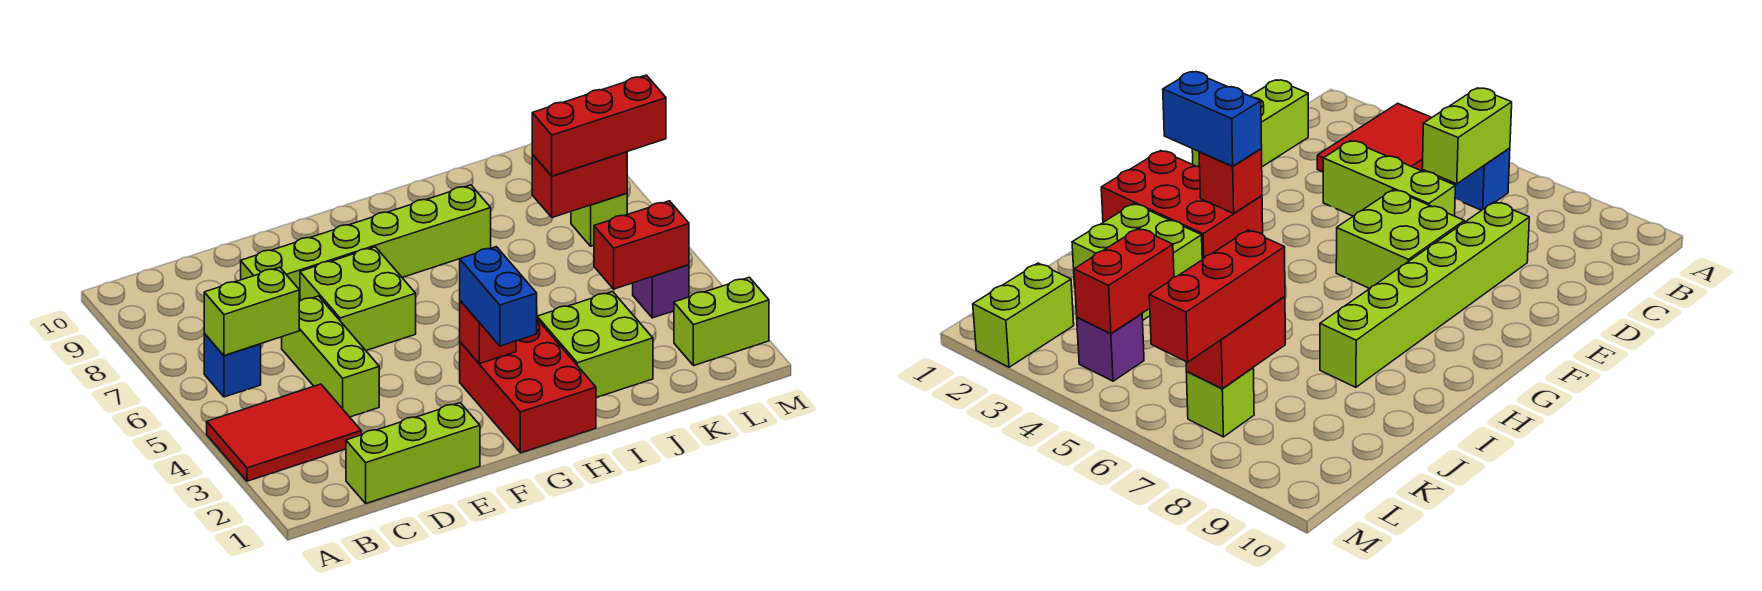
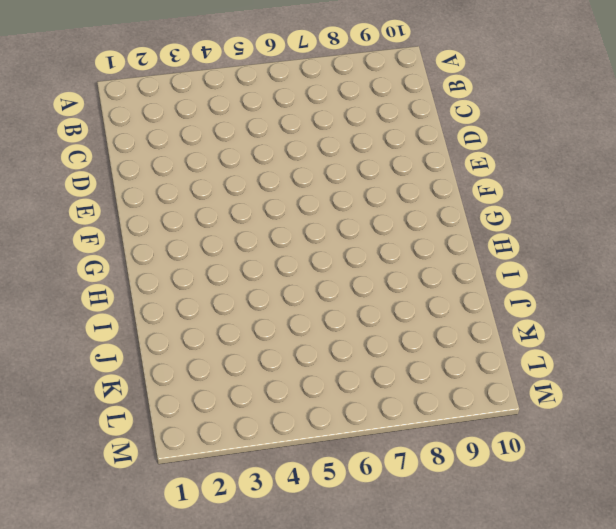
none -> red 2x3 tile [207,384,361,481]
none -> blue 1x1 brick [204,334,261,397]
none -> lime 1x3 brick [346,403,480,503]

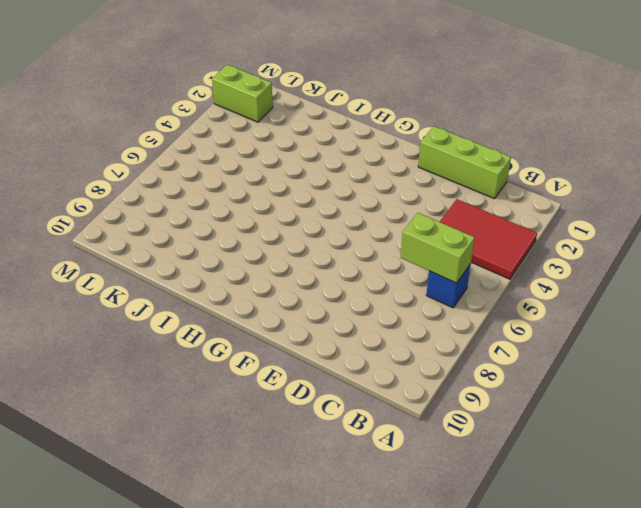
none -> lime 1x3 brick [282,296,379,417]
none -> lime 1x6 brick [241,185,491,301]
none -> lime 2x2 brick [300,247,416,350]

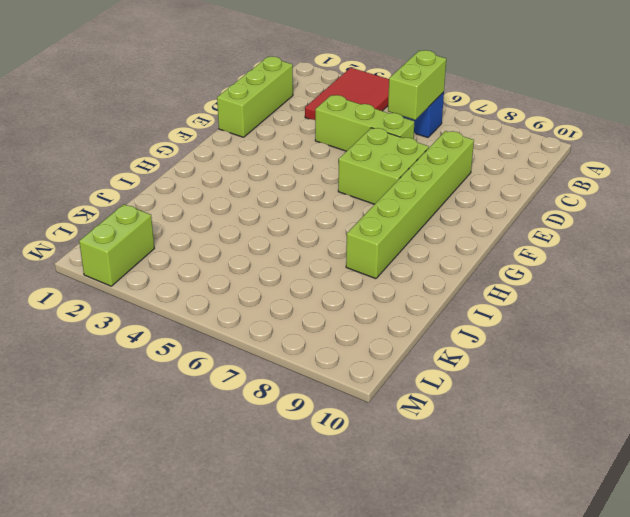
none -> red 2x3 brick [460,319,596,453]
none -> lime 2x2 brick [537,292,653,398]
none -> purple 1x1 brick [633,265,689,318]

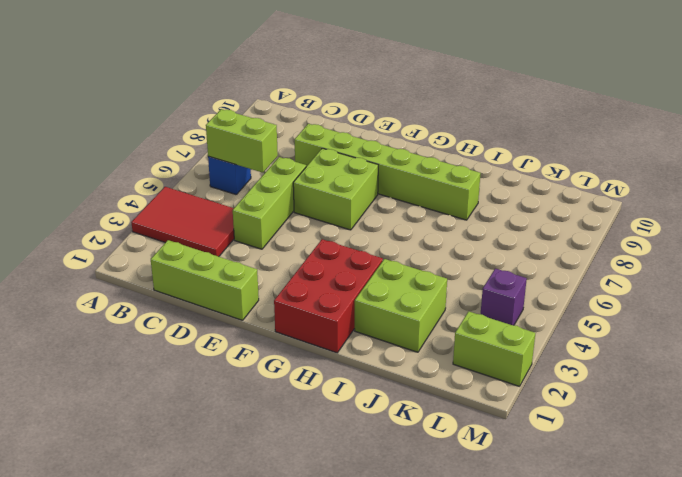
none -> lime 1x1 brick [571,193,627,246]
none -> red 1x1 brick [460,301,516,364]
none -> red 1x2 brick [594,201,689,289]

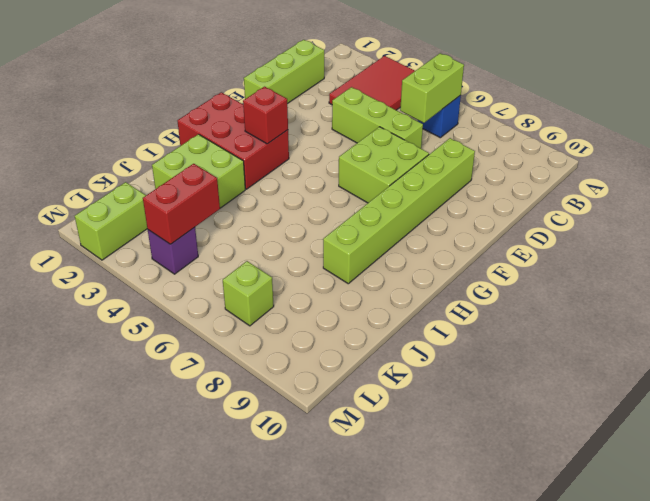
none -> red 1x2 brick [532,152,627,217]
none -> blue 1x2 brick [460,247,537,346]
none -> red 1x3 brick [532,75,666,176]

